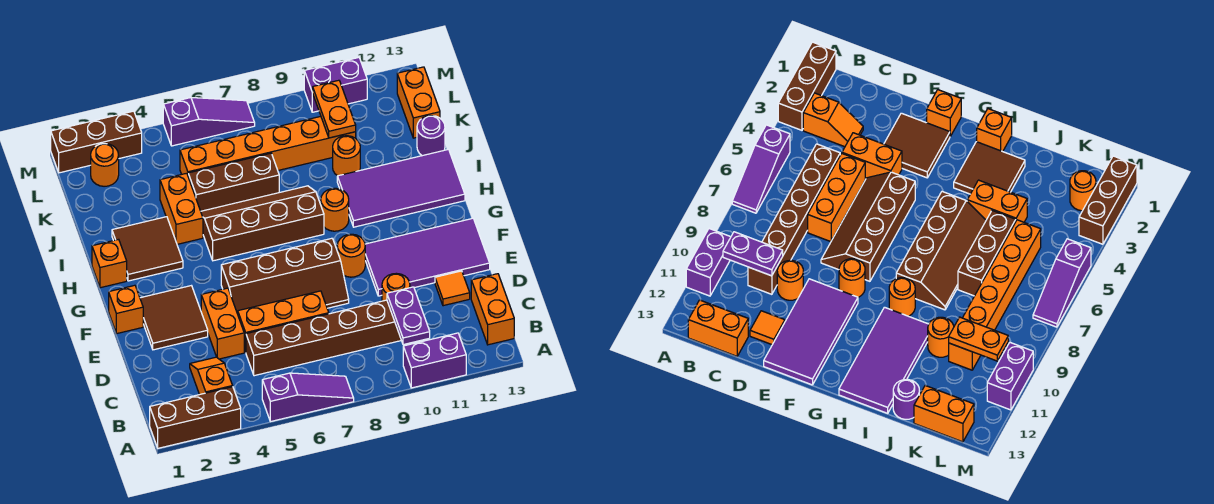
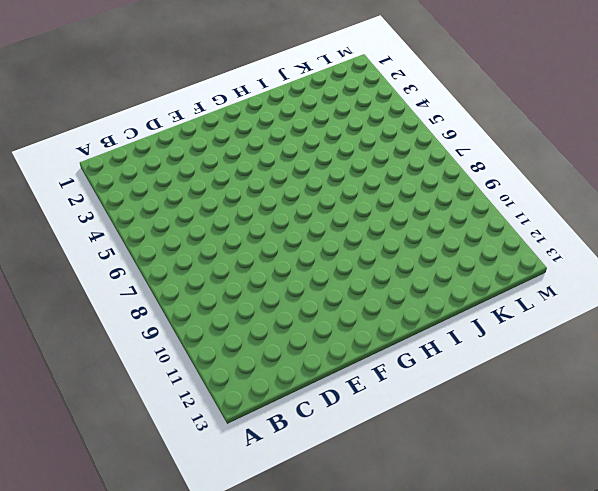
none -> brown 1x3 brick [150,387,241,448]
none -> purple 1x3 slope [262,373,354,422]
none -> purple 1x2 brick [403,333,466,388]
none -> orange 1x2 slope [190,357,233,395]

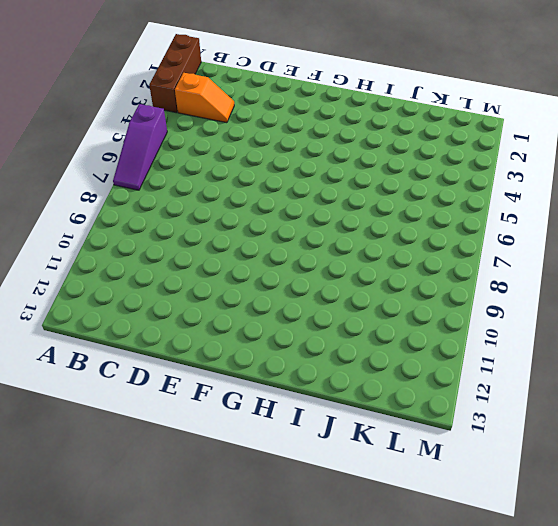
none -> purple 1x2 brick [403,333,466,388]
none -> orange 1x2 brick [471,274,514,345]
none -> brown 1x6 brick [246,300,401,376]
none -> orange 1x2 brick [201,288,244,359]

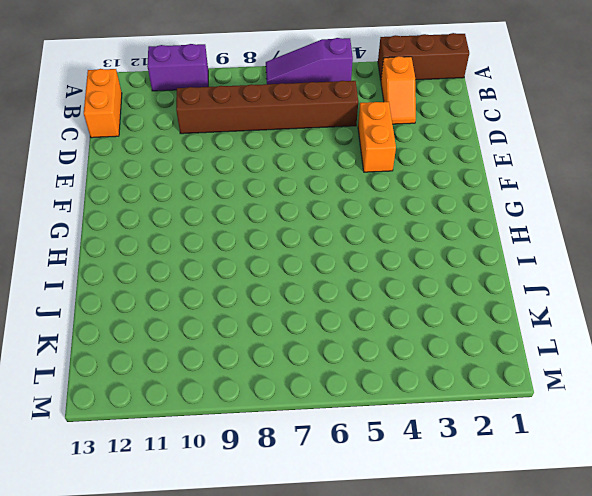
none -> orange 1x3 brick [238,291,329,352]
none -> orange 1x1 round brick [382,273,410,301]
none -> orange 1x1 tile [435,271,470,306]
none -> brown 2x2 tile [140,286,208,350]

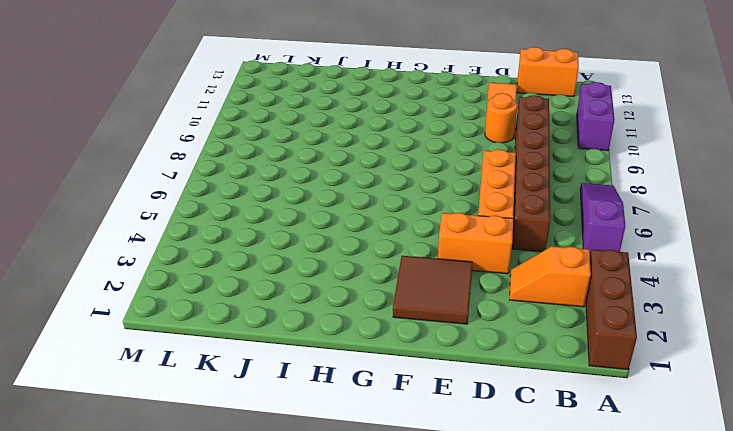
none -> brown 2x4 slope [221,238,349,314]
none -> purple 2x4 tile [365,218,490,296]
none -> orange 1x1 brick [109,285,143,334]
none -> orange 1x1 round brick [337,234,365,277]

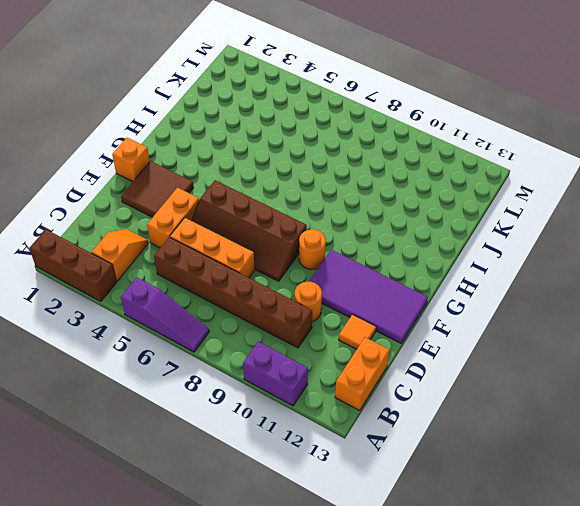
none -> orange 1x1 brick [92,239,127,288]
none -> brown 2x2 tile [112,217,183,281]
none -> brown 2x4 slope [201,186,324,261]
none -> orange 1x1 round brick [321,188,349,231]

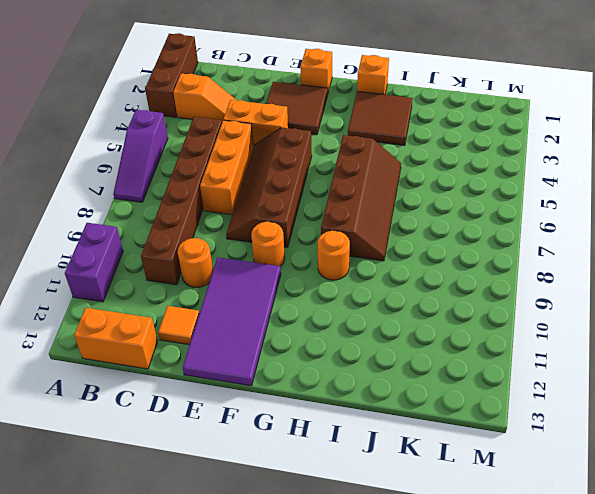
none -> purple 2x4 tile [337,149,465,227]
none -> orange 1x2 brick [160,173,203,244]
none -> brown 1x3 brick [188,153,279,211]
none -> orange 1x1 round brick [333,136,360,176]

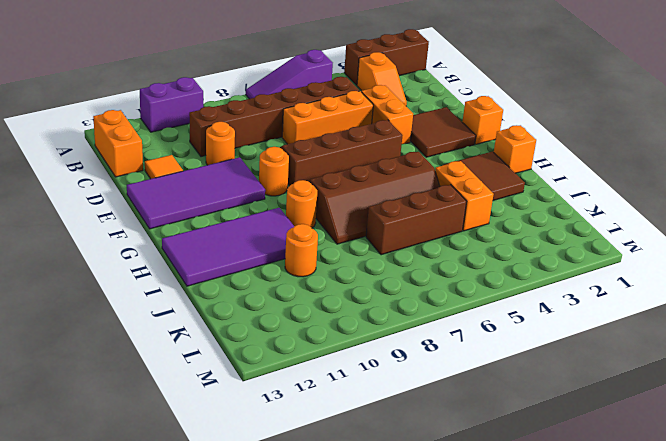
none -> purple 1x1 round brick [417,116,445,156]
none -> orange 1x6 brick [180,116,356,175]
none -> orange 1x2 brick [397,67,440,138]
none -> orange 1x1 round brick [91,144,119,186]

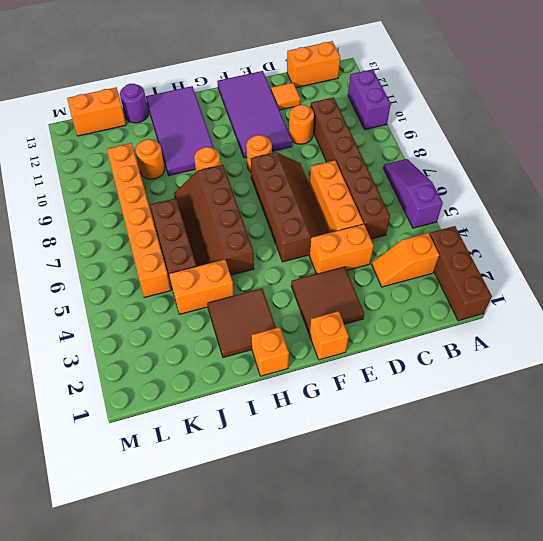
none -> orange 1x1 round brick [91,144,119,186]
none -> brown 1x3 brick [51,111,142,173]
none -> purple 1x3 slope [163,98,255,146]
none -> purple 1x2 brick [304,58,367,112]

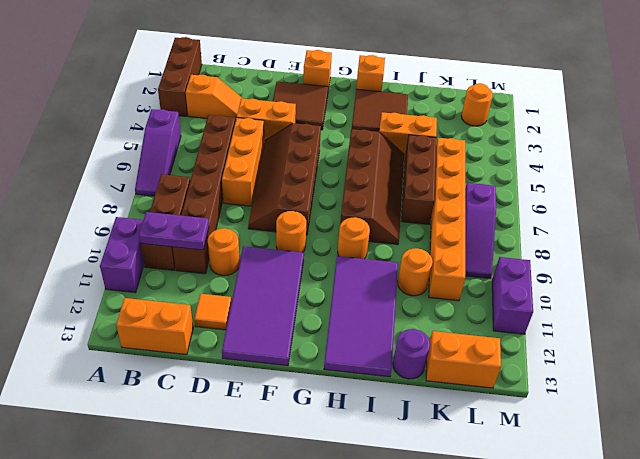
brown 1x3 brick [141,174,190,270] -> brown 1x3 brick moved to [51,111,142,173]
purple 1x3 slope [465,183,496,278] -> purple 1x3 slope moved to [163,98,255,146]
none -> orange 1x2 plate [312,80,356,138]

